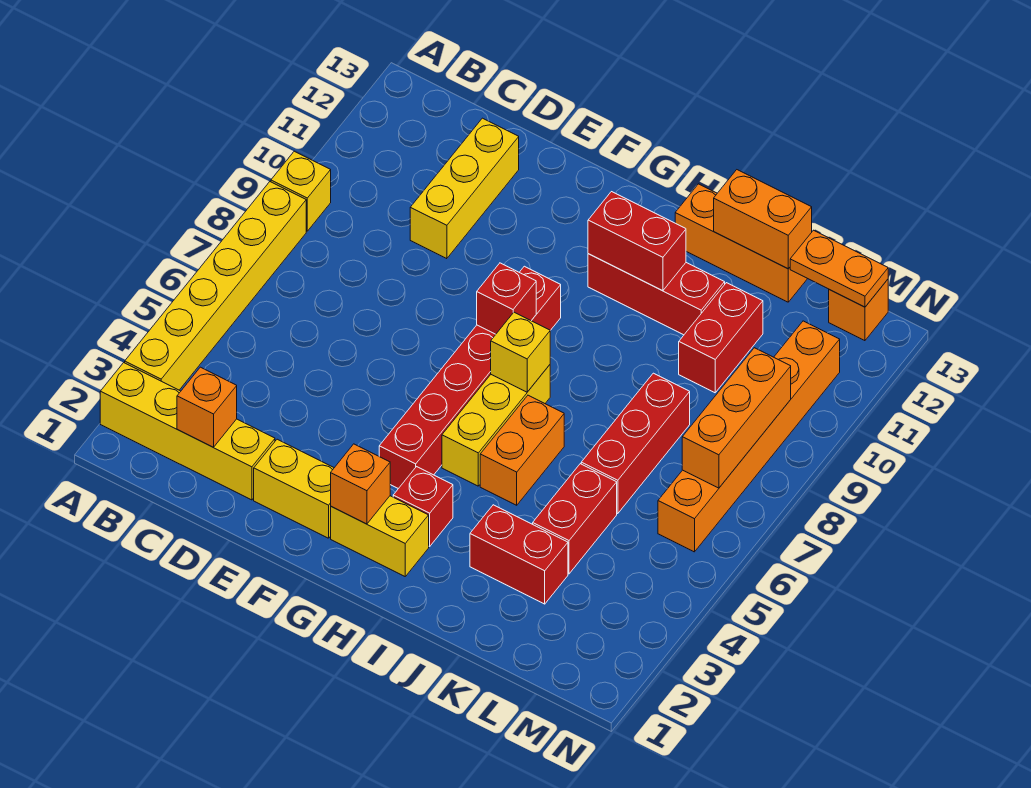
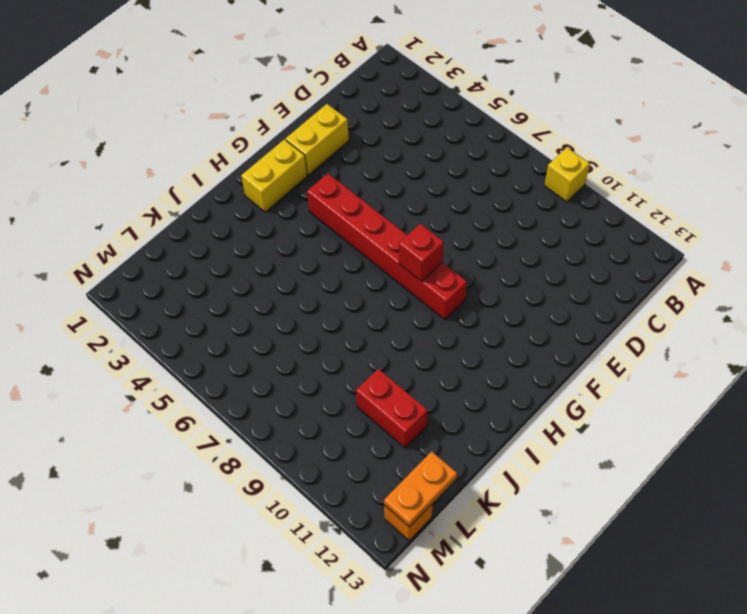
none -> yellow 1x4 brick [100,363,275,500]
none -> yellow 1x6 brick [125,182,306,390]
none -> yellow 1x3 brick [410,118,519,259]

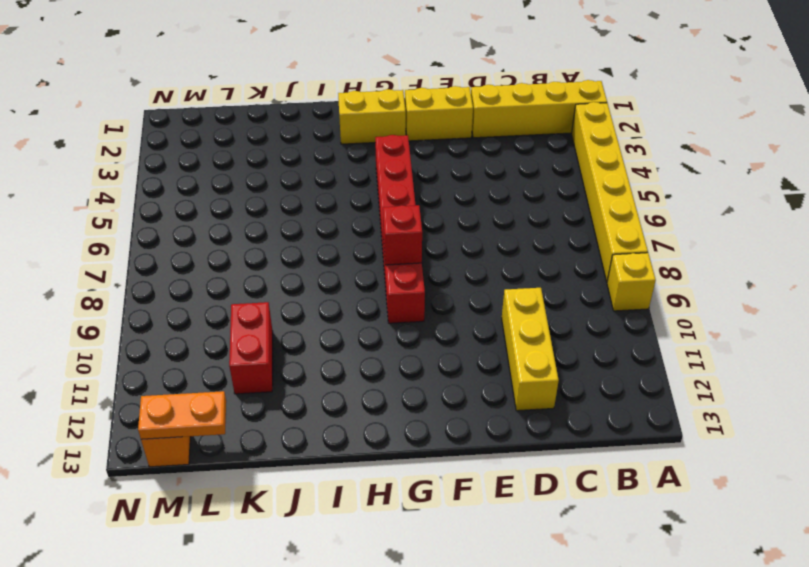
none -> red 1x1 brick [393,467,453,546]
none -> yellow 1x3 brick [442,365,550,486]
none -> red 1x3 brick [588,254,725,335]

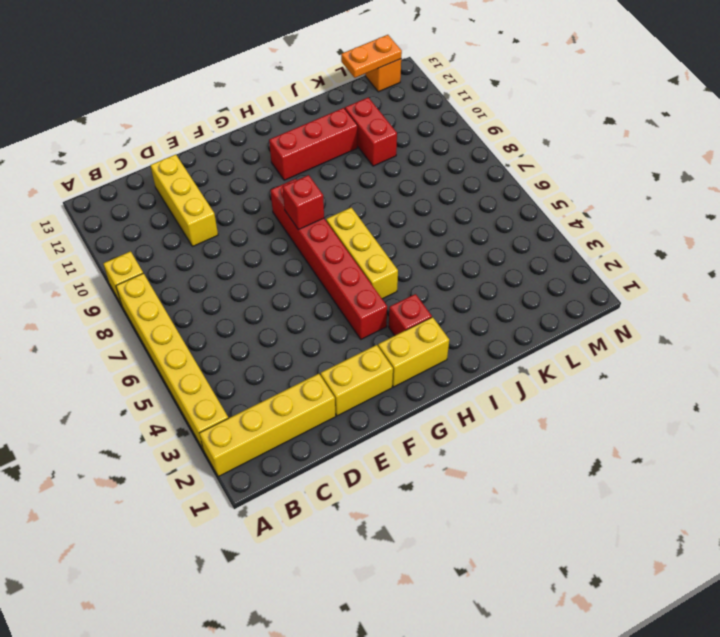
none -> orange 1x2 brick [480,395,564,505]
none -> orange 1x3 brick [675,184,807,302]
none -> red 1x2 brick [470,505,568,604]

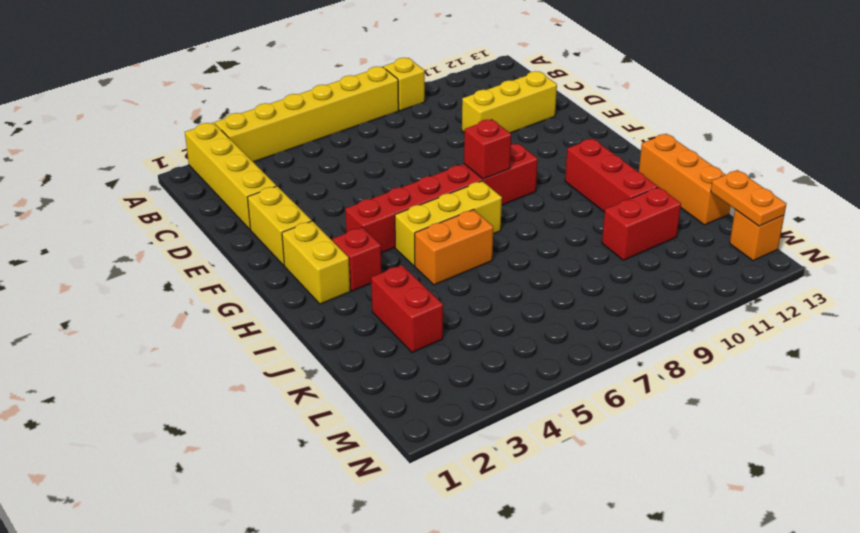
none -> red 1x2 brick [533,464,617,574]
none -> red 1x3 brick [581,373,690,514]
none -> orange 1x6 brick [658,321,840,552]

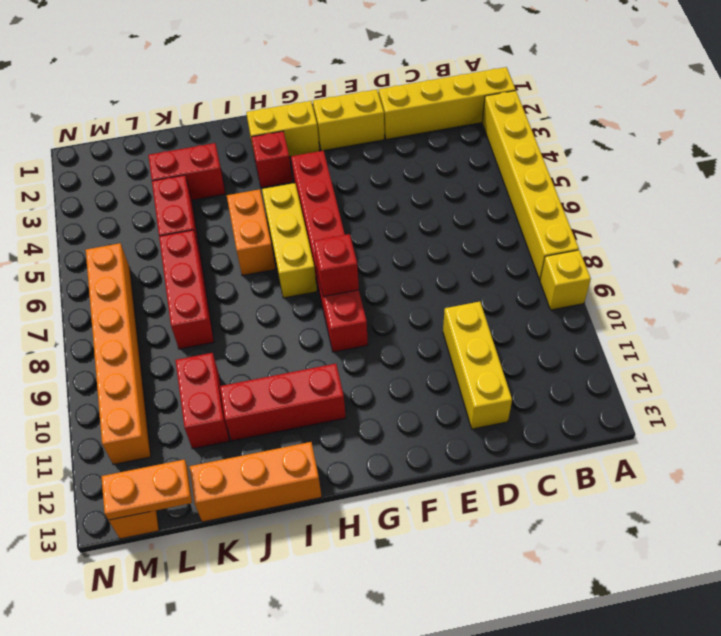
none -> orange 1x1 brick [177,367,237,447]
none -> orange 1x1 brick [331,444,390,524]
none -> yellow 1x1 brick [491,312,550,392]

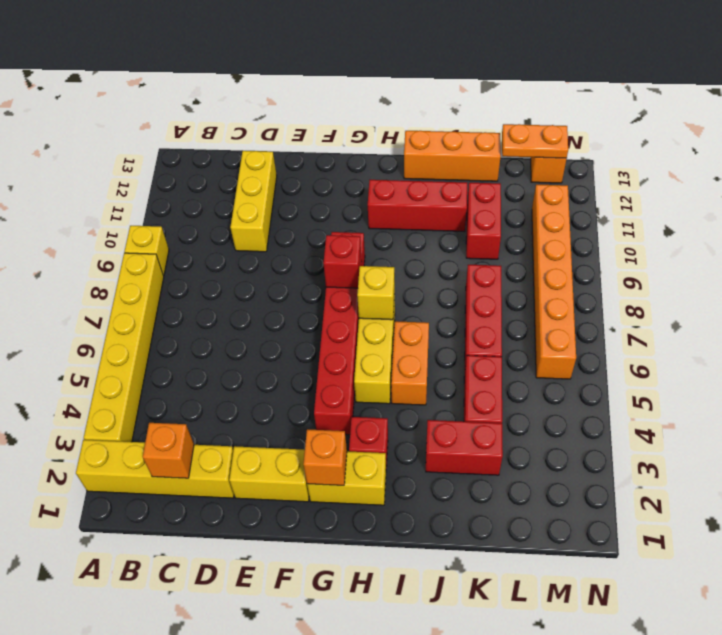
none -> red 1x2 brick [588,192,686,291]
none -> orange 1x2 brick [714,170,812,269]
none -> orange 1x3 brick [682,348,791,488]

